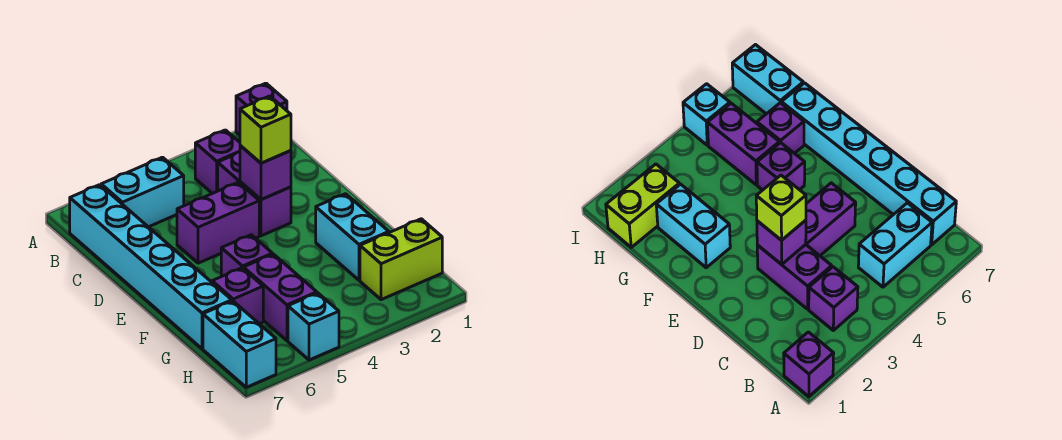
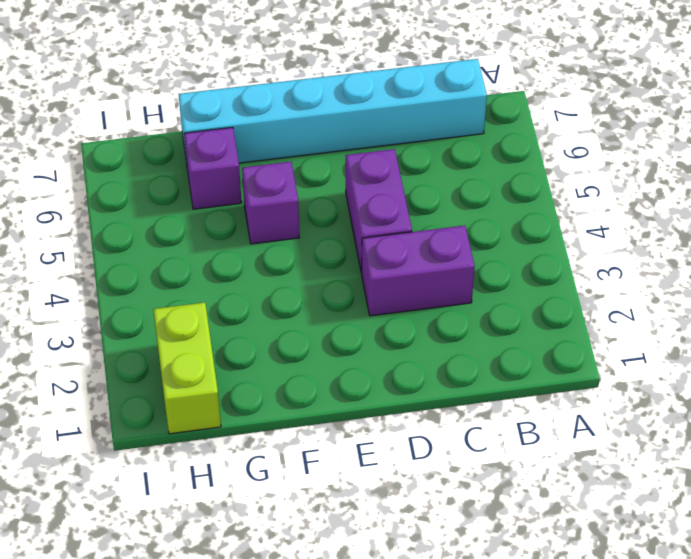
none -> purple 1x1 brick [236,83,287,135]
none -> purple 1x1 brick [195,130,240,194]
none -> cyan 1x2 brick [101,157,184,227]

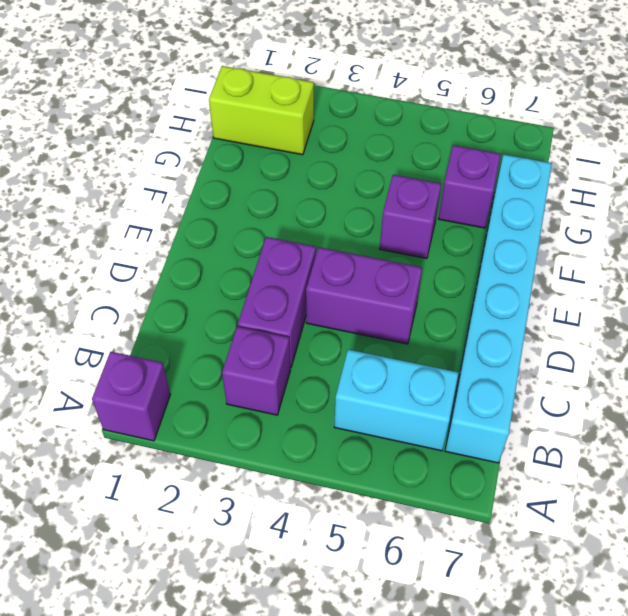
none -> cyan 1x2 brick [316,194,389,280]
none -> purple 1x2 brick [244,254,317,341]
none -> cyan 1x2 brick [203,301,276,387]

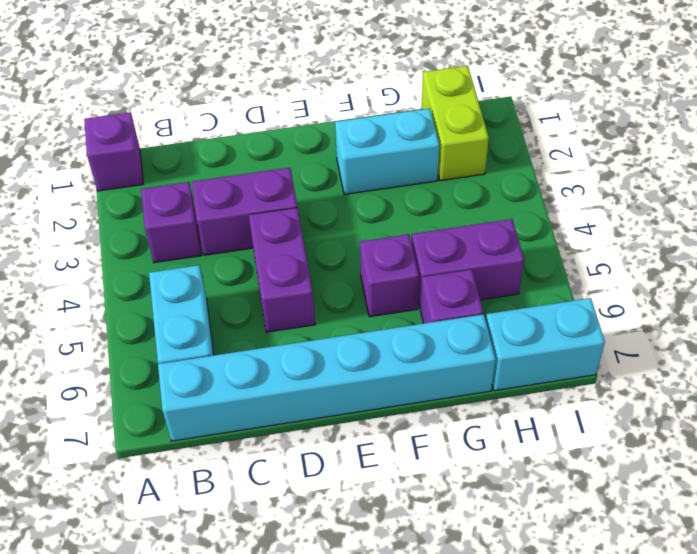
none -> cyan 1x1 brick [288,293,339,360]
none -> purple 1x1 brick [240,146,291,200]
none -> lime 1x1 brick [240,96,291,163]

